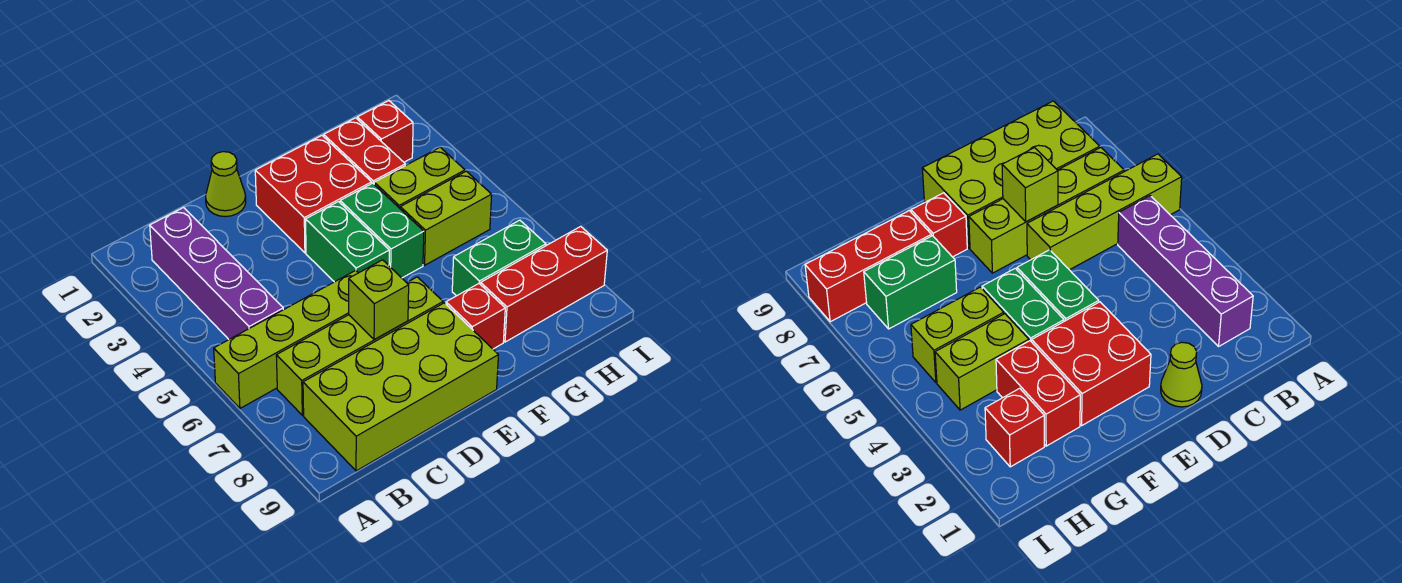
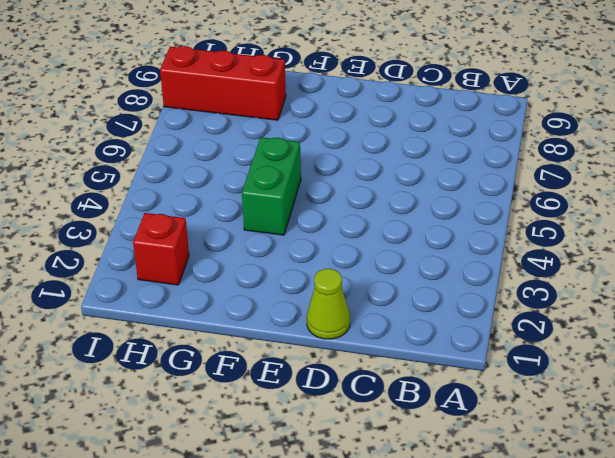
none -> lime 1x4 brick [214,270,358,408]
none -> purple 1x4 brick [150,207,283,339]
none -> lime 1x4 brick [276,277,443,415]

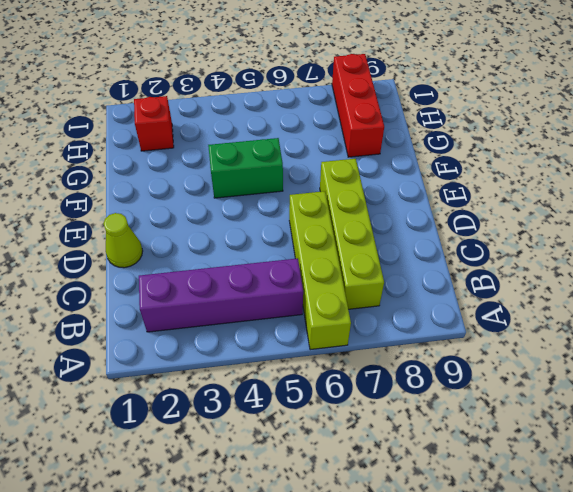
none -> lime 2x4 brick [303,303,498,471]
none -> red 2x2 brick [255,136,372,253]
none -> green 1x2 brick [306,202,389,282]

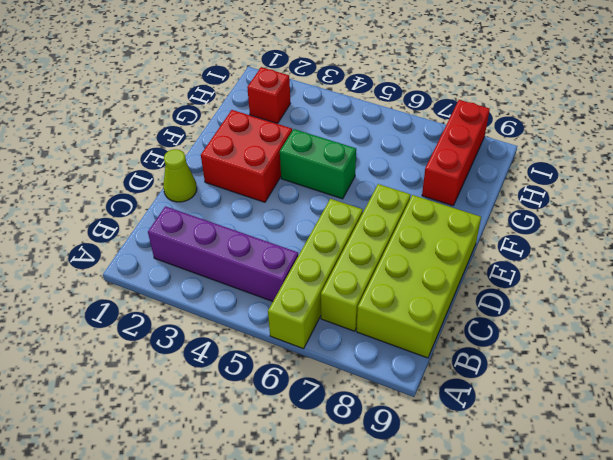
none -> green 1x2 brick [306,202,389,282]
none -> red 1x1 brick [446,284,505,349]
none -> red 1x2 brick [324,118,405,184]

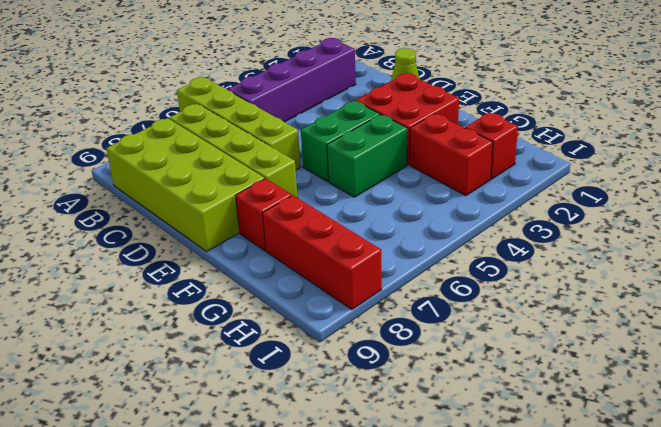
red 1x2 brick [410,114,493,196] -> red 1x2 brick turned to [324,118,405,184]
none -> lime 1x2 brick [374,147,465,208]
none -> lime 1x2 brick [400,171,492,265]
none -> green 1x2 brick [452,220,546,296]

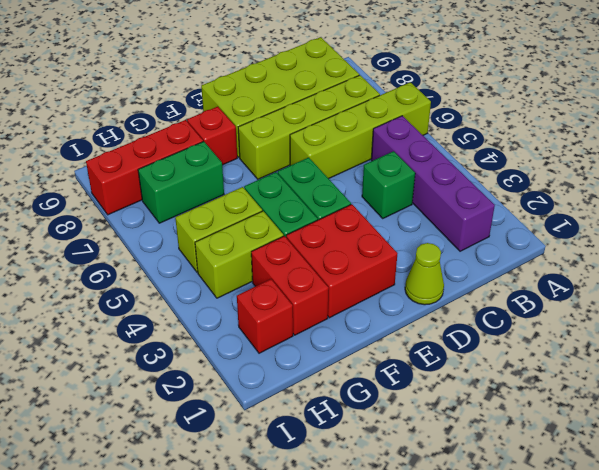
green 1x1 brick [362,151,415,218] -> none
none -> lime 1x1 brick [349,260,409,340]

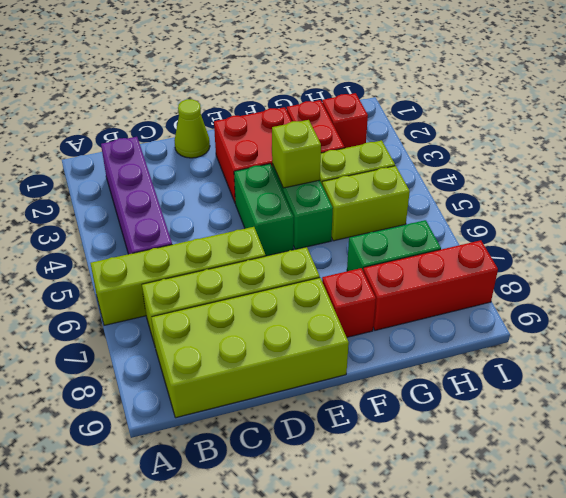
lime 1x1 brick [272,120,321,188] -> lime 1x1 brick moved to [349,260,409,340]

